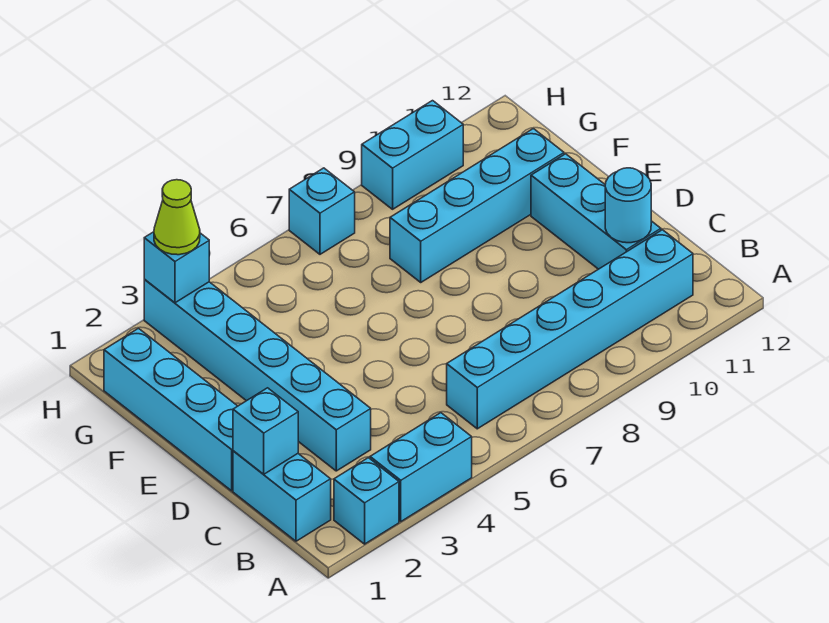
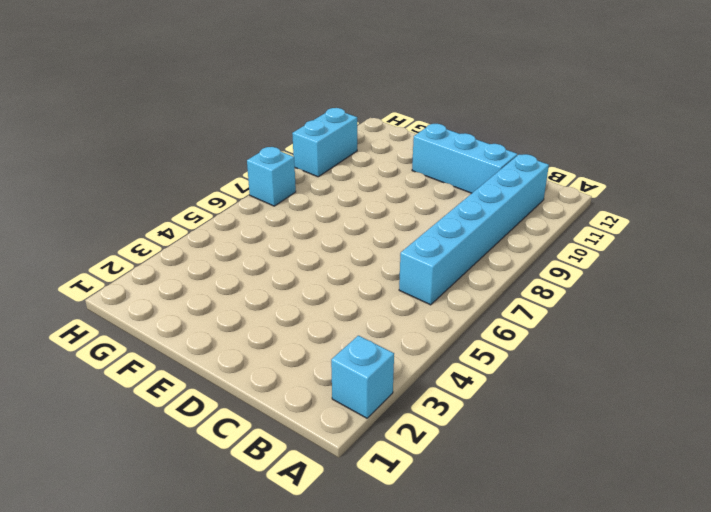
none -> cyan 1x2 brick [370,413,472,521]
none -> cyan 1x2 brick [233,451,331,541]
none -> cyan 1x6 brick [144,280,371,471]

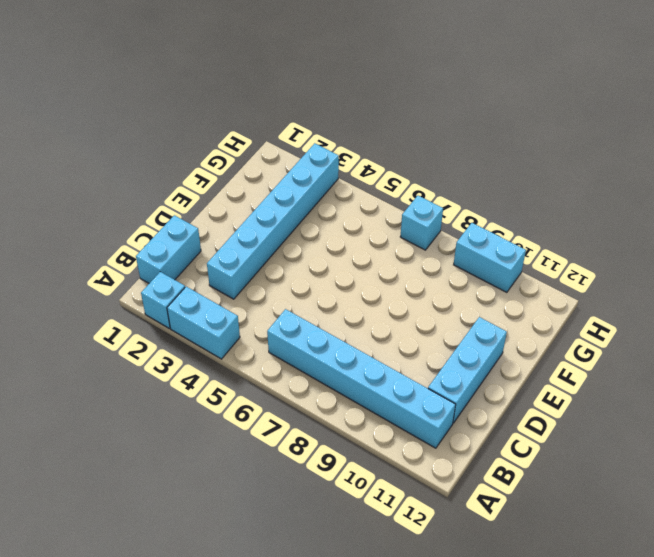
none -> cyan 1x4 brick [104,328,237,491]
none -> cyan 1x4 brick [390,129,564,282]
none -> cyan 1x1 brick [233,388,298,474]

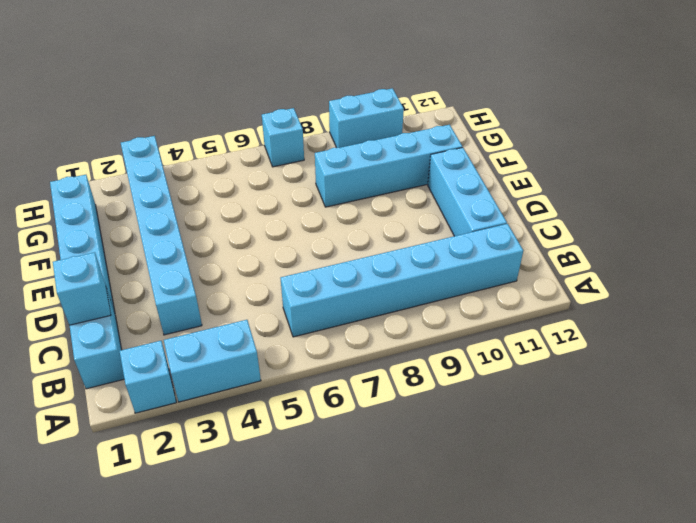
none -> cyan 1x1 round brick [605,168,651,243]
none -> cyan 1x1 brick [144,232,209,303]
none -> lime 1x1 cone [154,180,200,255]

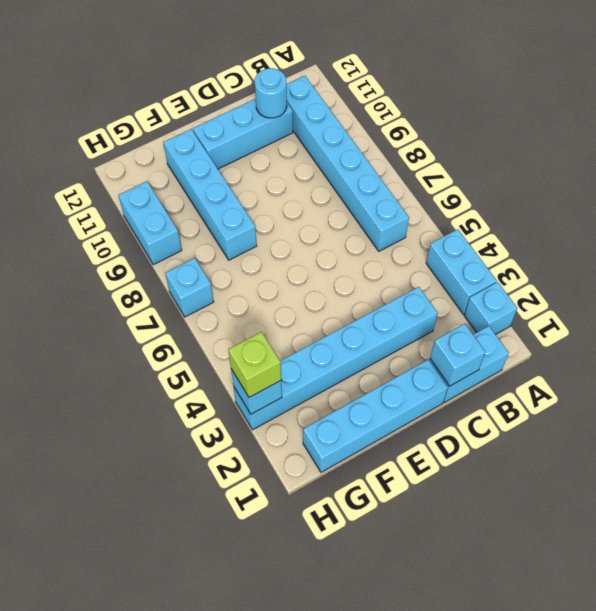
lime 1x1 brick [228,332,281,397] -> lime 1x1 cone [154,180,200,255]

